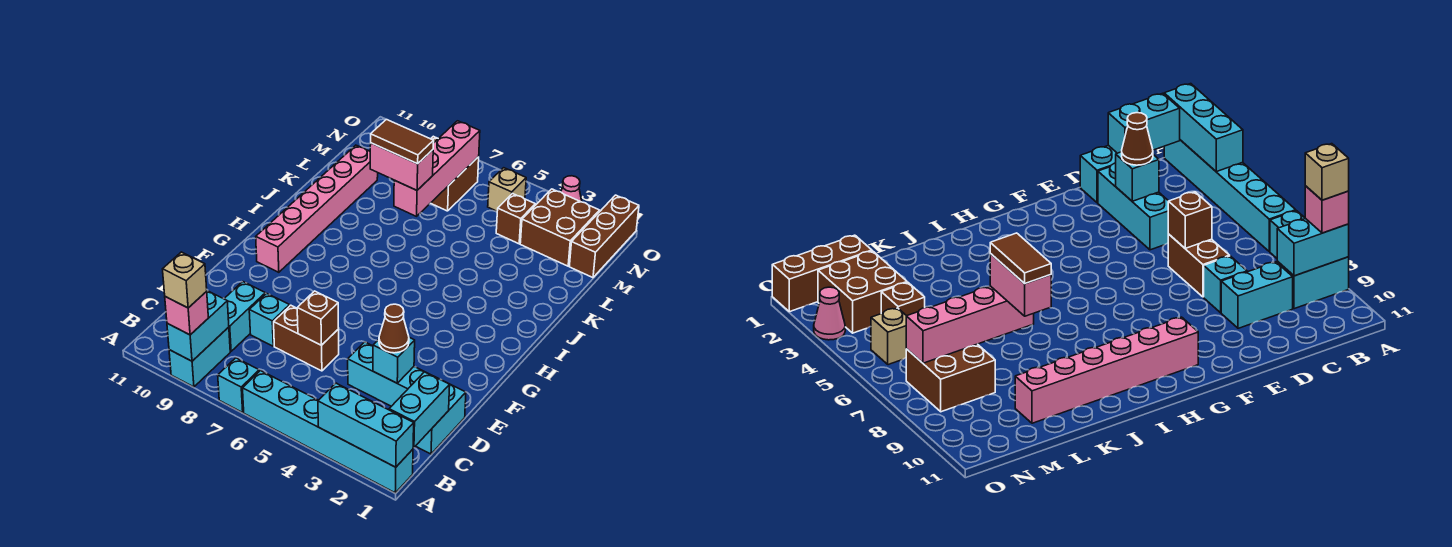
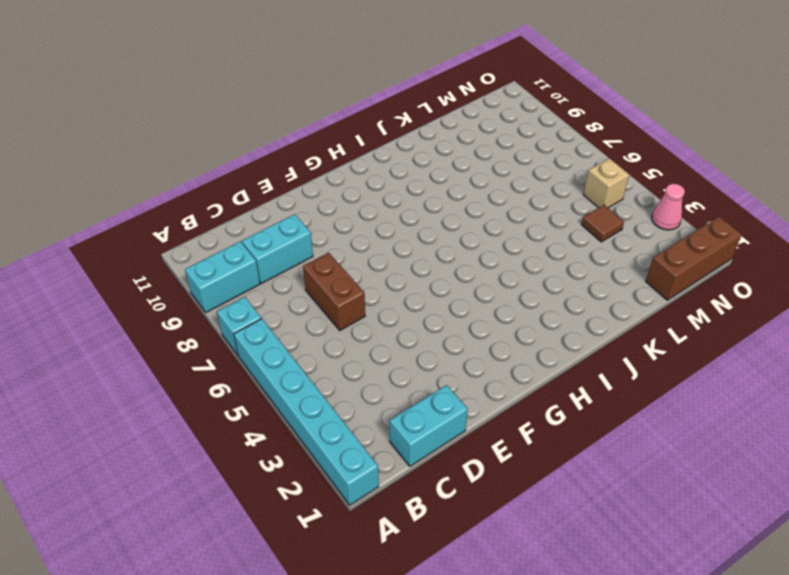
brown 1x1 tile [581,205,624,242] -> brown 1x1 brick [496,194,535,244]
none -> cyan 1x3 brick [348,342,439,406]
none -> cyan 1x1 brick [249,293,290,346]
none -> pink 1x6 brick [256,145,378,272]

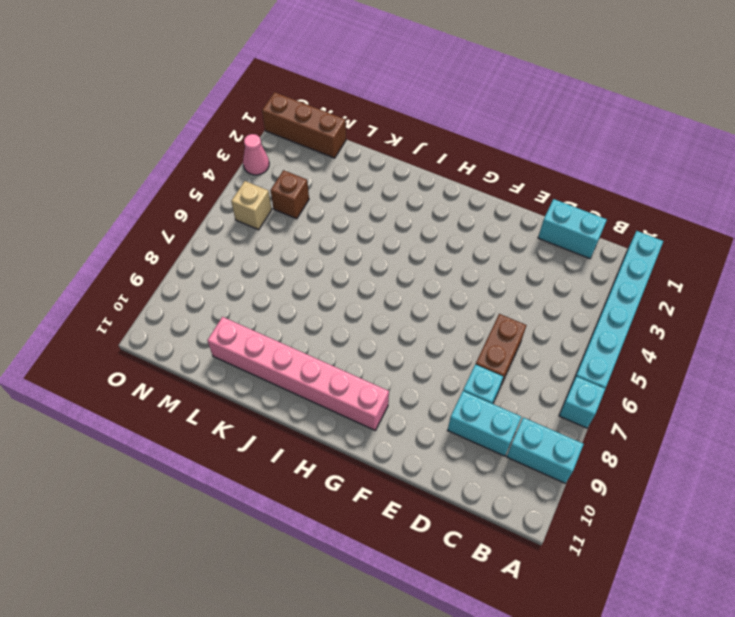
none -> cyan 1x3 brick [348,342,439,406]
none -> brown 2x2 brick [520,189,600,266]
none -> brown 2x2 brick [431,136,479,211]

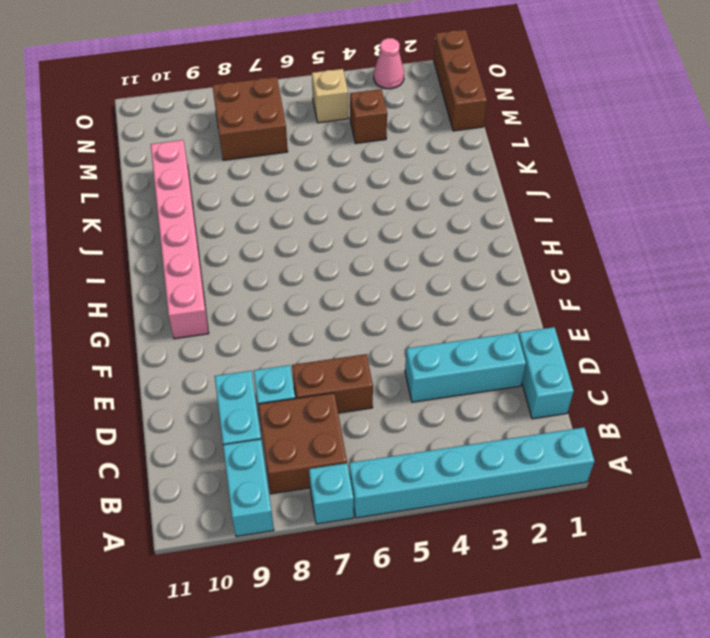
brown 2x2 brick [258,393,347,494] -> brown 2x2 brick moved to [520,189,600,266]
none -> cyan 1x3 brick [318,383,414,467]
none -> cyan 1x2 brick [167,291,229,361]
none -> cyan 1x2 brick [389,372,450,448]

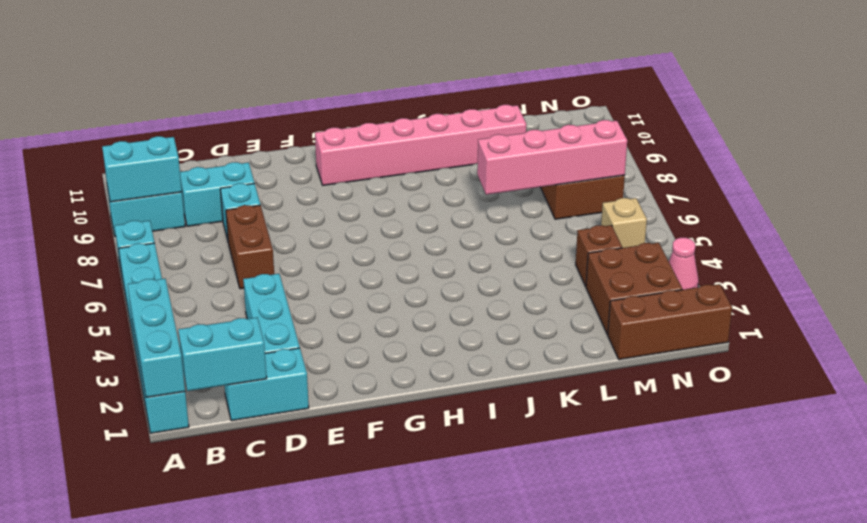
none -> cyan 1x1 brick [373,337,415,383]
none -> brown 1x1 brick [297,291,339,345]
none -> pink 1x1 brick [165,292,208,335]

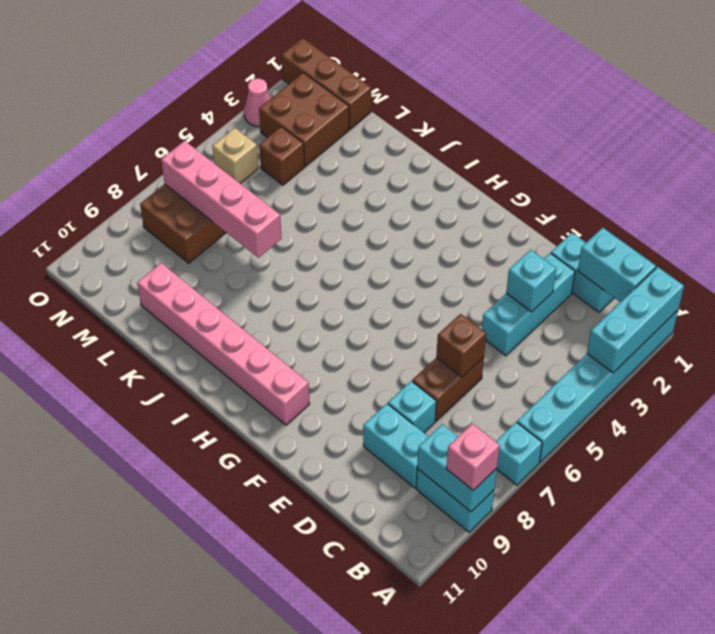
none -> brown 1x1 cone [379,304,409,353]
none -> pink 1x2 brick [370,143,433,190]
none -> tan 1x1 brick [163,252,207,308]

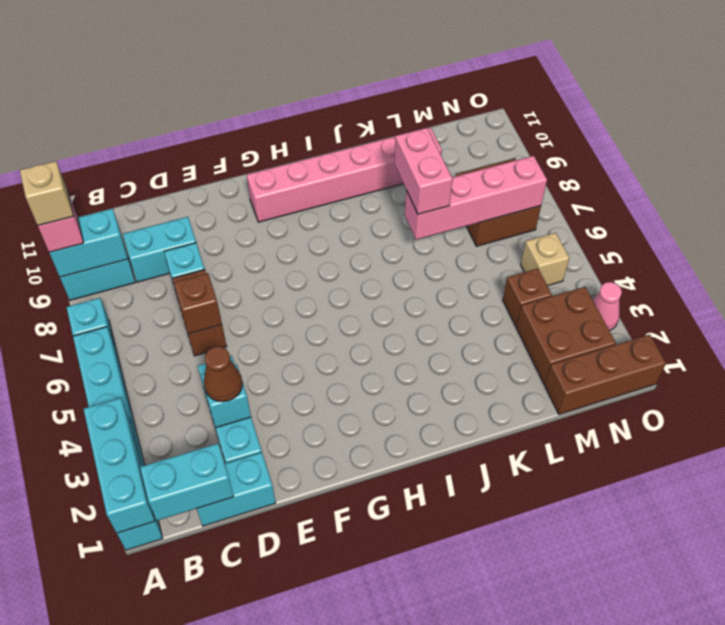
none -> brown 1x2 tile [371,119,434,164]

